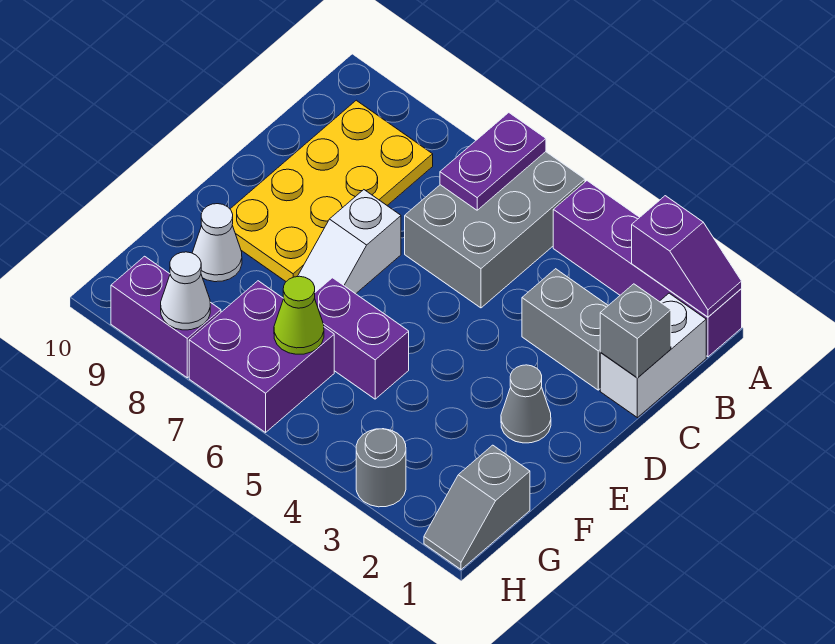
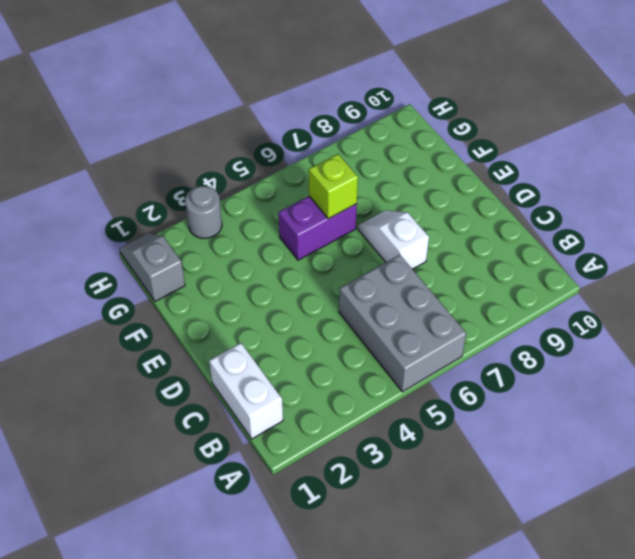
lime 1x1 brick [309,154,358,219] -> none
none -> purple 1x4 brick [553,181,742,357]
none -> yellow 2x4 plate [230,100,433,281]
none -> grey 1x2 brick [522,269,608,390]

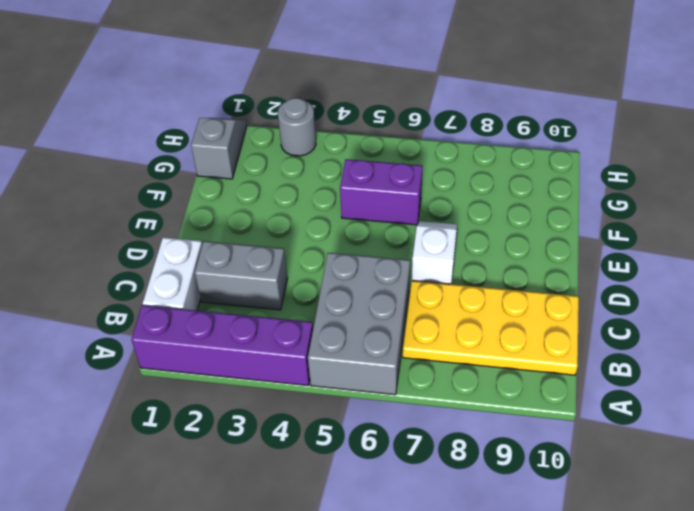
yellow 2x4 plate [403,281,579,375] -> yellow 2x4 plate turned to [230,100,433,281]
none -> grey 1x1 cone [501,365,551,443]
none -> white 1x1 cone [192,204,242,282]
none -> purple 2x2 brick [189,281,334,432]

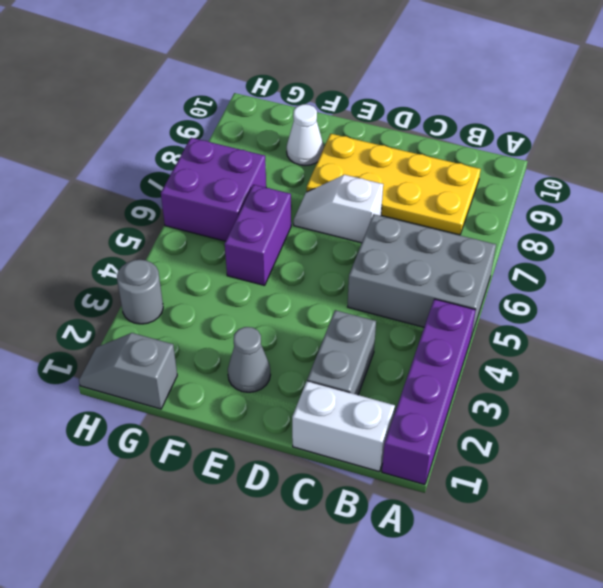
none -> purple 1x2 brick [111,256,221,378]
none -> purple 1x2 slope [632,196,742,317]
none -> purple 1x2 plate [440,113,546,210]

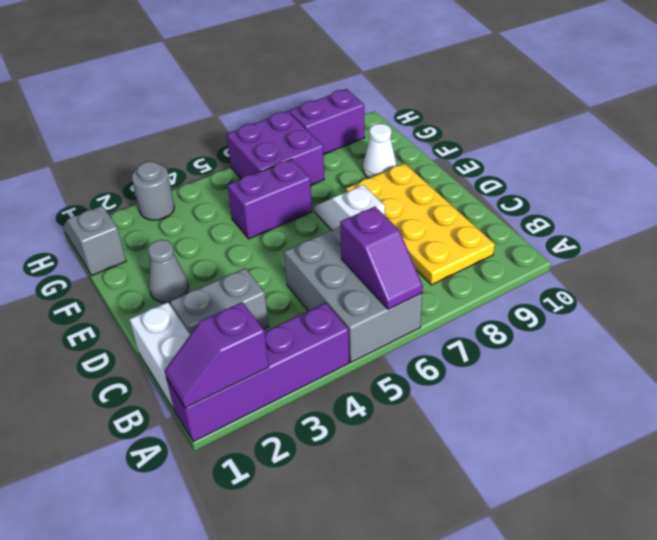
purple 1x2 slope [340,207,423,309] -> purple 1x2 plate [440,113,546,210]
none -> grey 1x1 brick [600,284,671,378]
none -> lime 1x1 cone [274,276,324,354]
none -> white 1x1 cone [161,252,210,330]

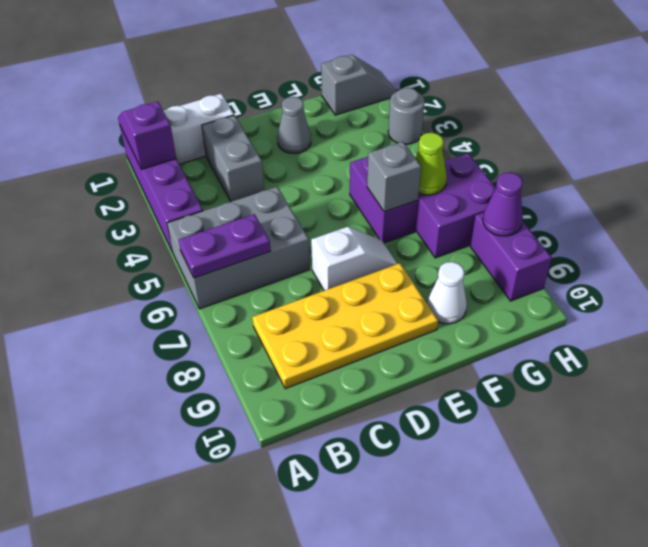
grey 1x1 brick [367,142,421,212] -> grey 1x1 brick moved to [600,284,671,378]
purple 1x1 cone [483,172,523,236] -> white 1x1 cone [161,252,210,330]

